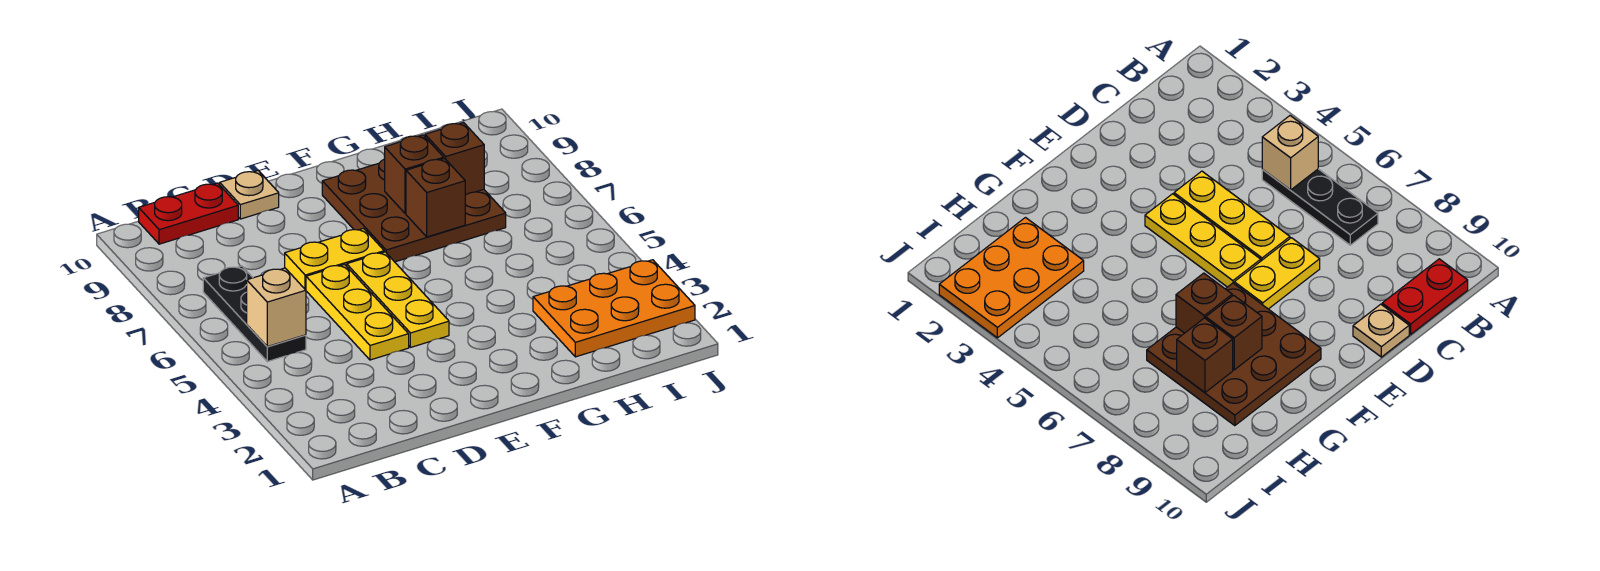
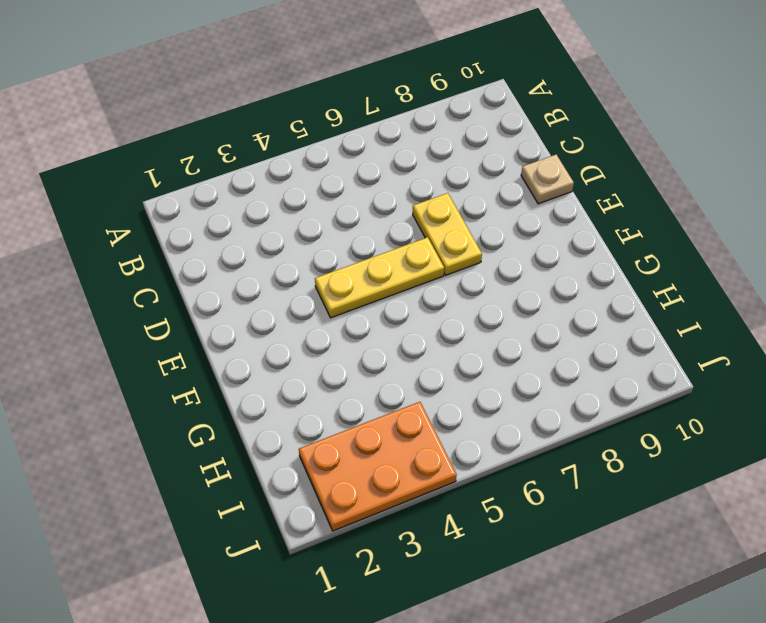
orange 2x3 plate [299,402,457,531] -> orange 2x3 plate turned to [533,260,695,357]
none -> black 1x3 plate [203,266,306,362]
none -> red 1x2 plate [139,183,238,244]
none -> yellow 1x3 plate [306,264,409,360]

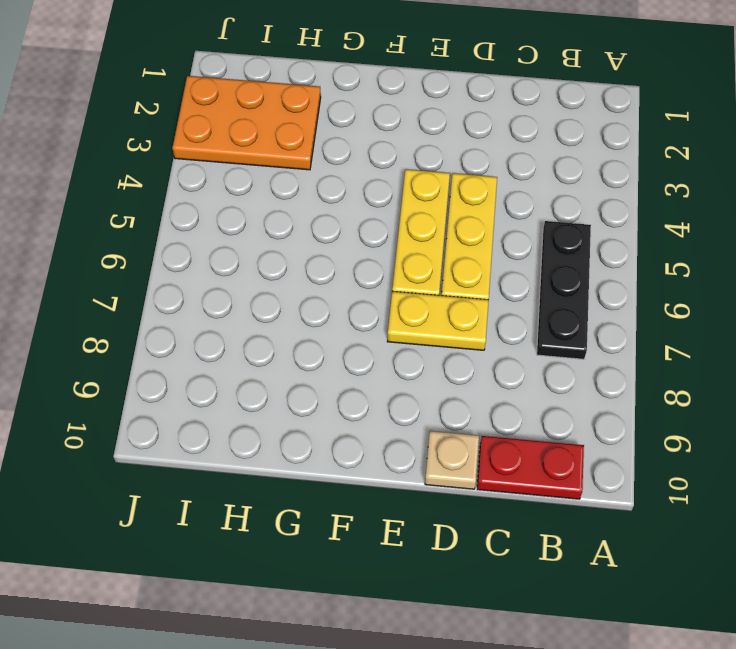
none -> brown 3x3 plate [322,159,506,262]
none -> tan 1x1 brick [247,268,306,347]
none -> brown 1x1 brick [406,158,465,237]

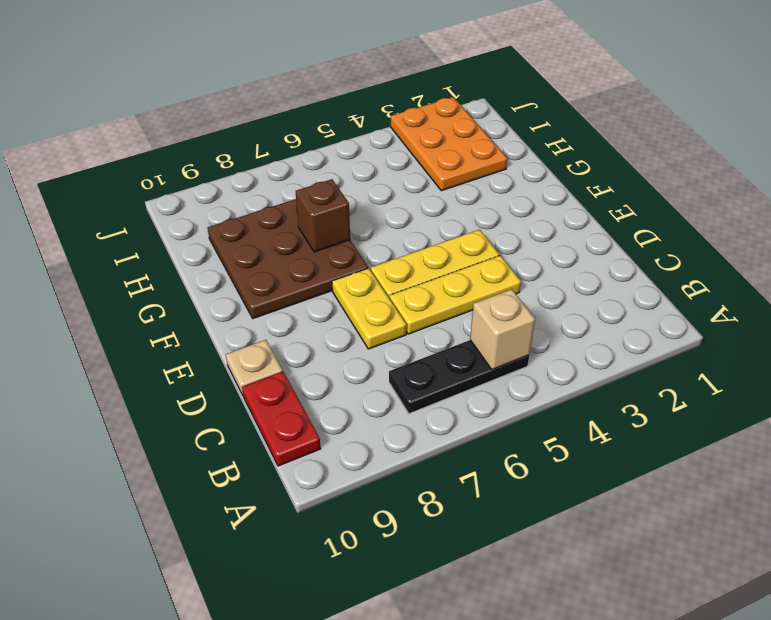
none -> brown 1x1 brick [385,135,444,214]
none -> brown 1x1 brick [425,123,484,195]

